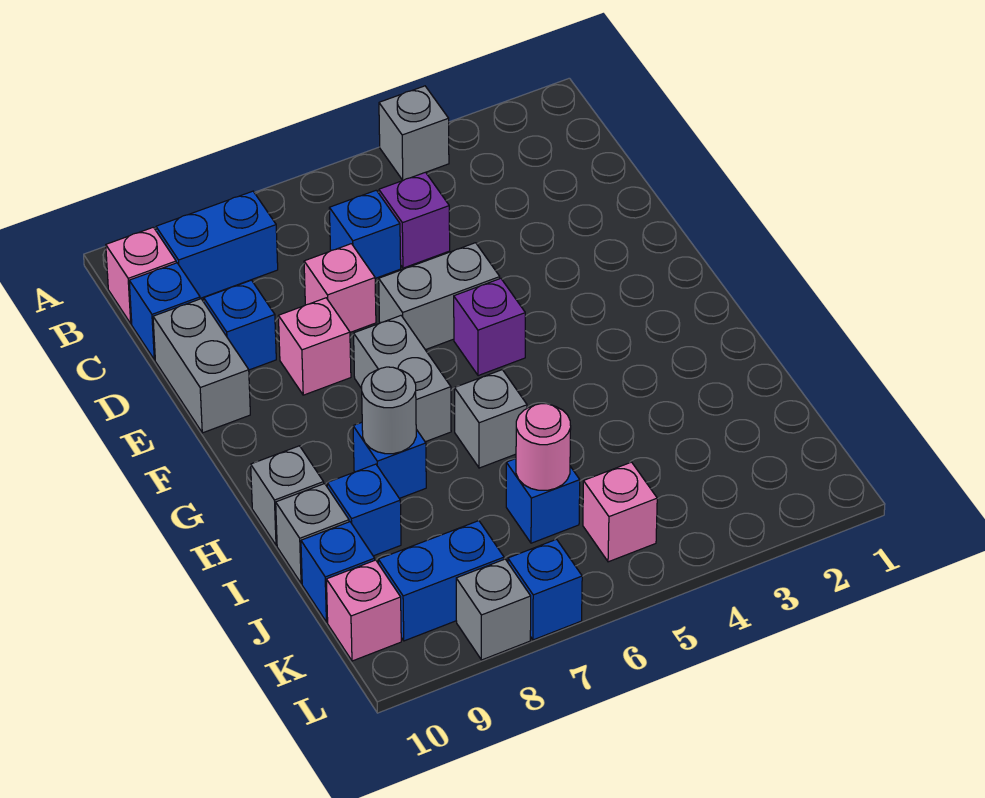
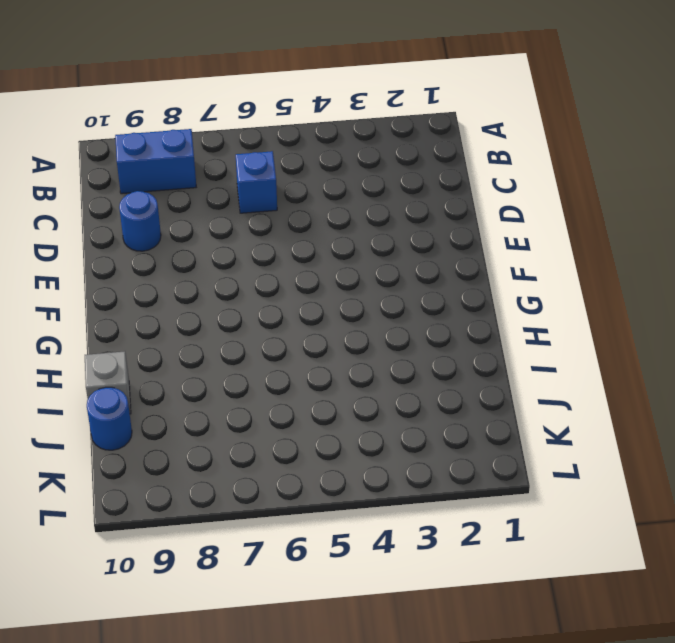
blue 1x1 round brick [119,191,161,251] -> blue 1x1 brick [204,280,276,370]
blue 1x1 round brick [87,387,132,450] -> blue 1x1 brick [301,522,375,622]
none -> grey 1x1 brick [379,86,449,180]
none -> pink 1x1 brick [106,227,176,324]
none -> purple 1x1 brick [379,172,450,268]

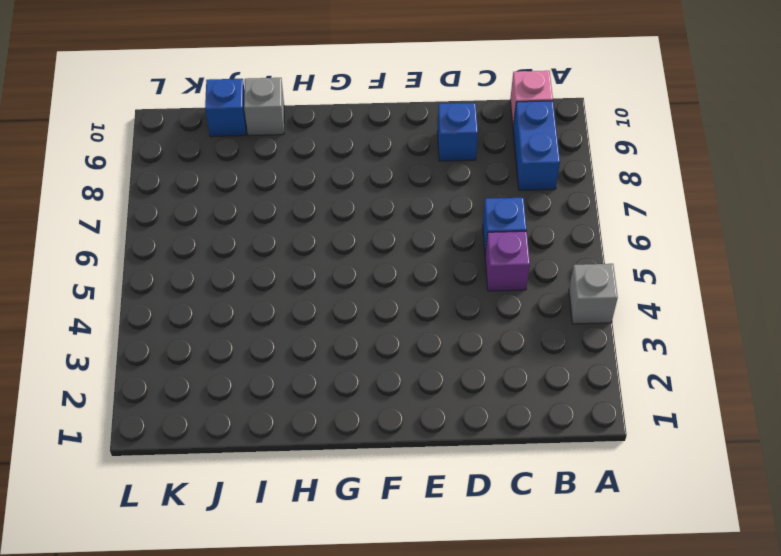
none -> blue 1x1 brick [129,263,200,360]
none -> pink 1x1 brick [304,244,376,332]
none -> grey 1x2 brick [153,299,250,433]

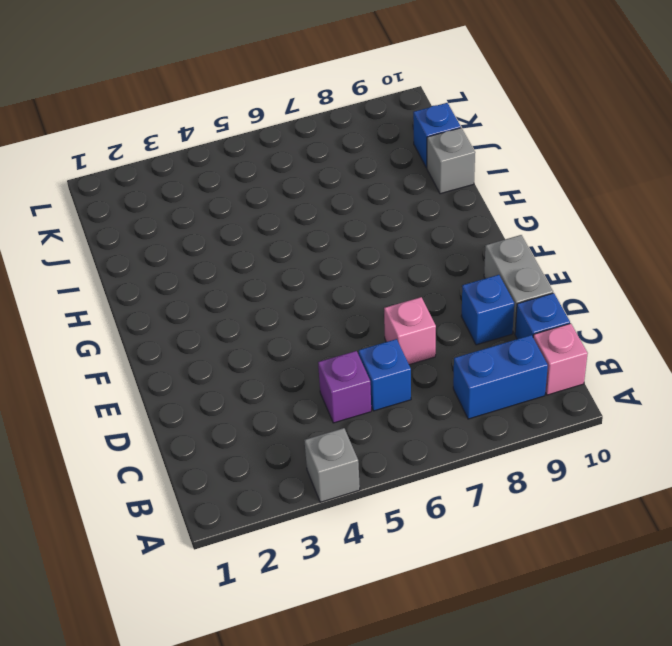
none -> grey 1x2 brick [379,243,500,350]
none -> pink 1x1 brick [278,298,351,395]
none -> purple 1x1 brick [454,278,525,376]

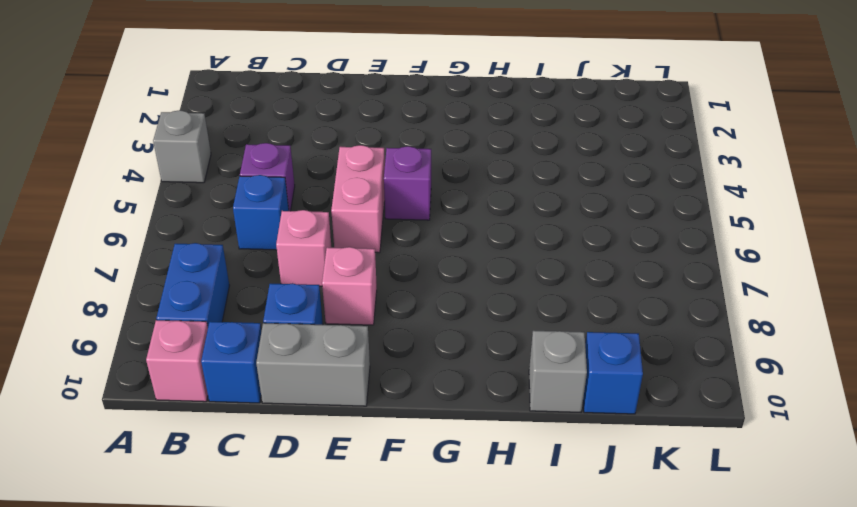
pink 1x2 brick [331,145,385,253] -> grey 1x2 brick [379,243,500,350]
none -> grey 1x2 brick [354,316,451,442]
none -> grey 1x1 brick [455,370,527,468]
none -> blue 1x1 brick [353,422,426,498]

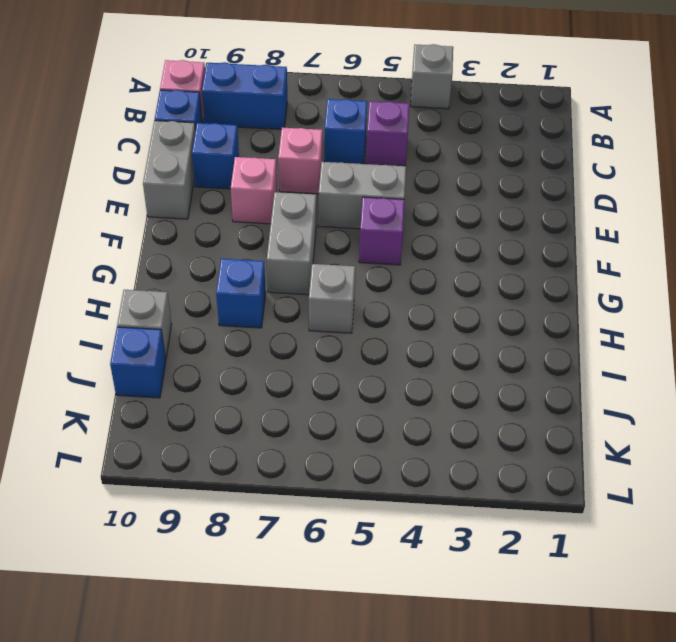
none -> grey 1x1 brick [251,446,324,545]
none -> blue 1x1 brick [327,464,401,556]
none -> blue 1x1 brick [506,459,580,543]

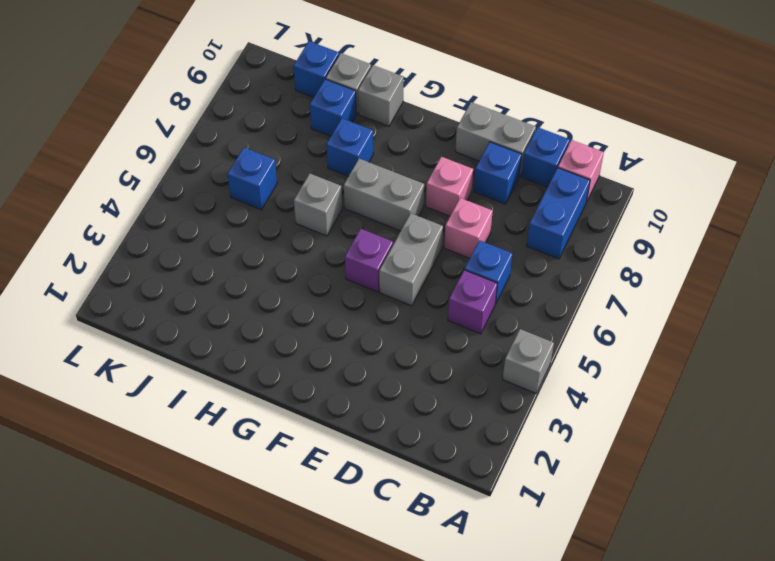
none -> pink 1x1 brick [583,462,657,562]
none -> blue 1x2 brick [378,521,504,641]
none -> pink 1x1 brick [326,560,401,661]

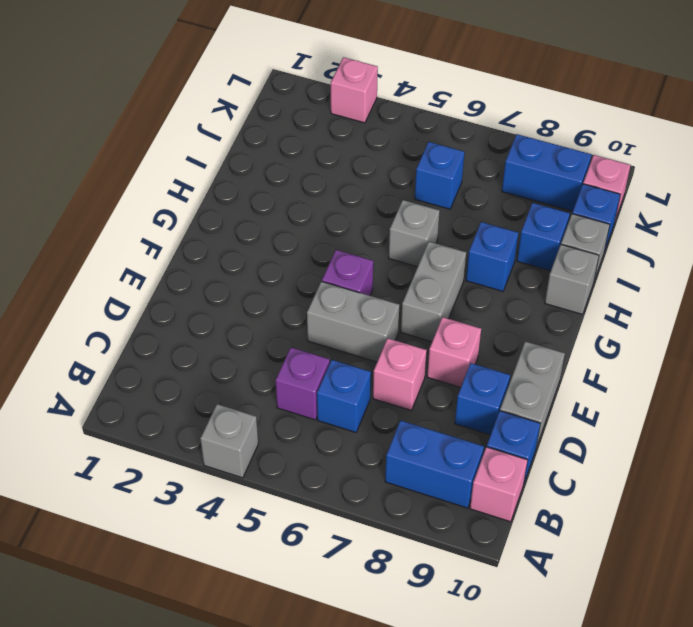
pink 1x1 brick [331,57,378,123] -> pink 1x1 brick moved to [583,462,657,562]
none -> blue 1x1 brick [508,539,582,640]
none -> grey 1x1 brick [456,559,531,660]
none -> grey 1x1 round brick [362,367,416,454]

